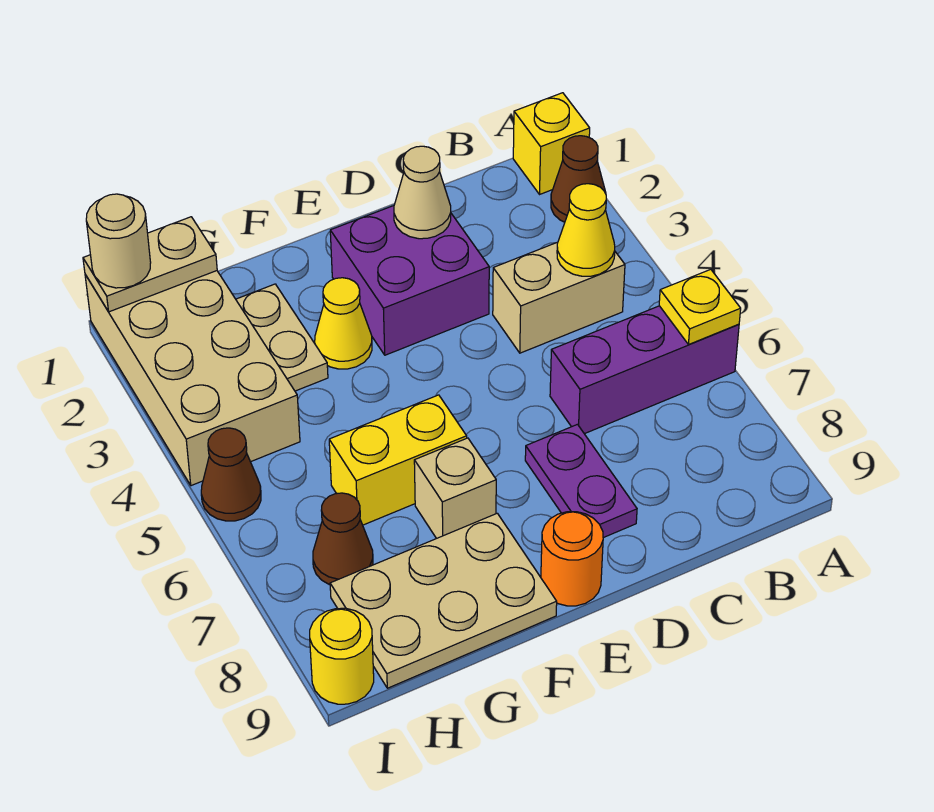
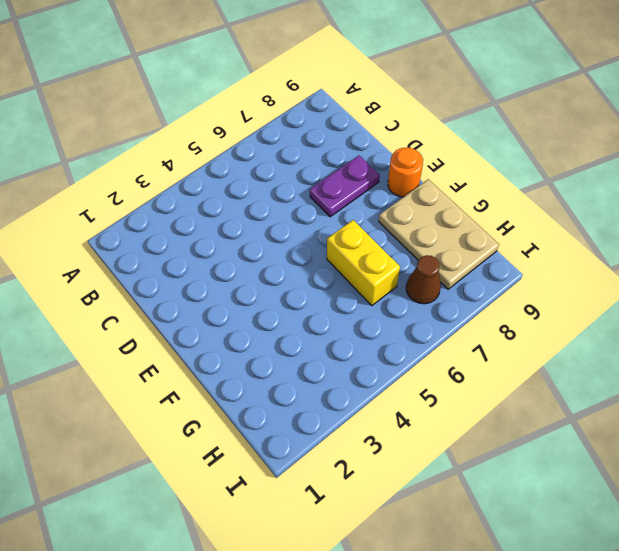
none -> yellow 1x1 brick [513,93,590,194]
none -> brown 1x1 cone [551,136,606,222]
none -> purple 1x3 brick [550,306,739,434]

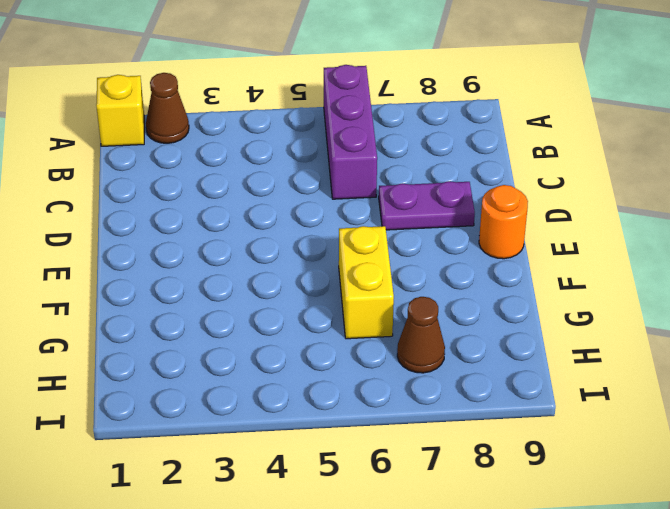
none -> tan 1x2 brick [493,242,625,353]
none -> purple 2x2 brick [330,206,489,355]
none -> yellow 1x1 cone [315,278,372,369]

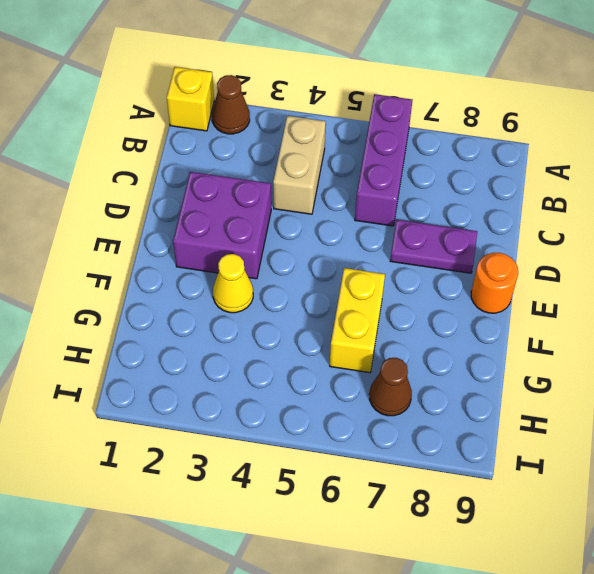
none -> tan 1x1 brick [414,438,496,538]
none -> tan 2x3 plate [330,513,557,688]
none -> tan 1x2 plate [236,284,328,391]

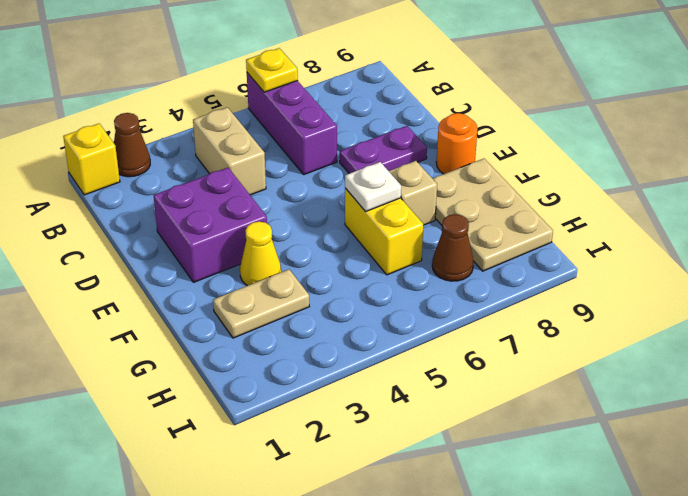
white 1x1 plate [345,162,401,212] -> none
none -> tan 2x4 brick [85,271,300,486]
none -> brown 1x1 cone [201,428,261,521]
none -> yellow 1x1 round brick [310,608,374,704]

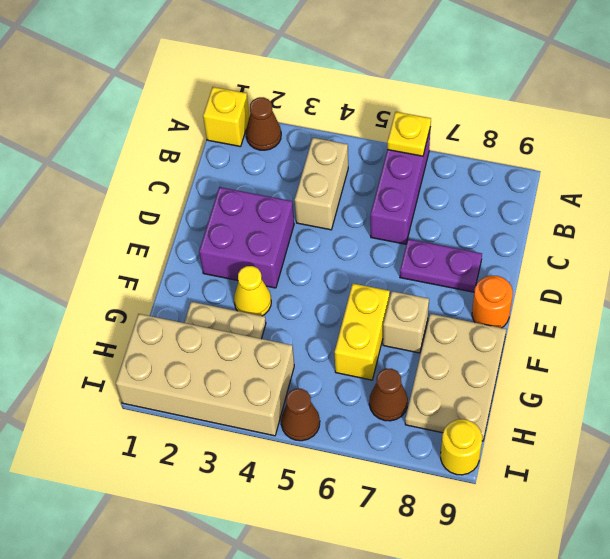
none -> yellow 1x1 cone [557,184,615,276]
none -> tan 1x1 cone [394,146,451,239]
none -> tan 1x2 plate [83,217,217,312]

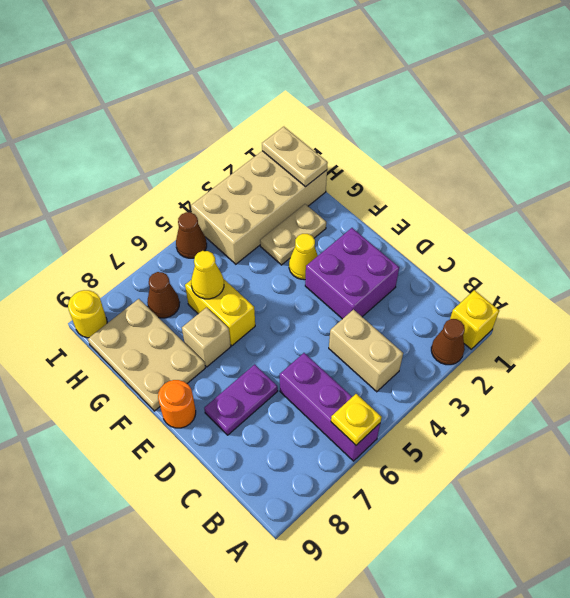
yellow 1x1 cone [191,251,224,299] -> yellow 1x1 cone moved to [557,184,615,276]
none -> tan 1x1 cone [394,146,451,239]
none -> tan 1x1 round brick [86,194,151,288]

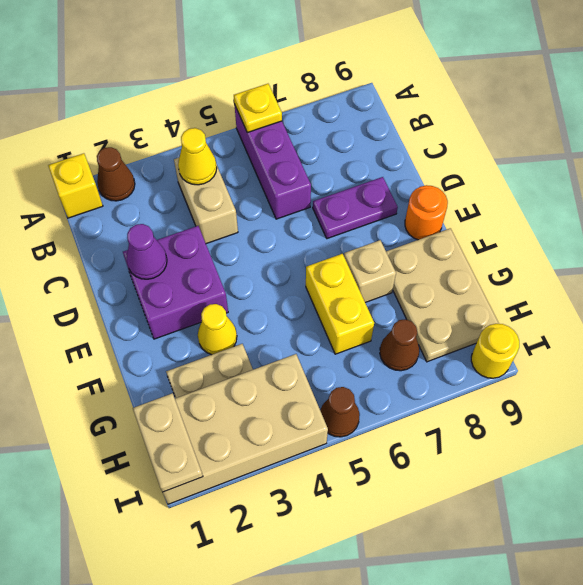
purple 1x1 cone [127,224,167,279] -> tan 1x1 cone [394,146,451,239]
none -> tan 1x1 round brick [86,194,151,288]

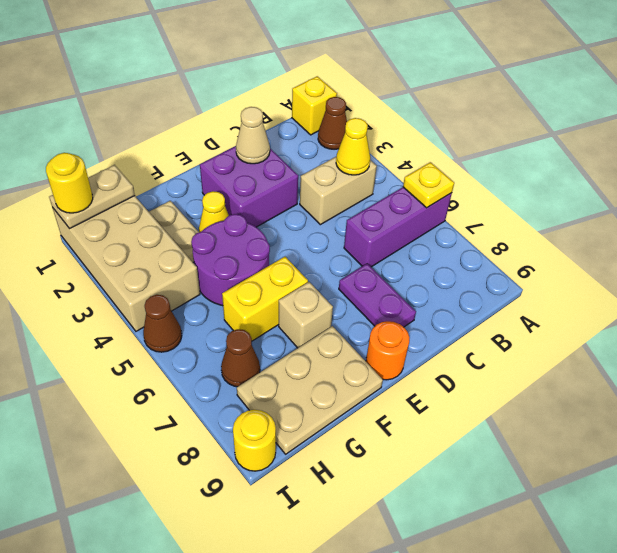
purple 2x2 round brick [191,214,270,306] -> none
yellow 1x1 round brick [46,153,93,213] -> tan 1x1 round brick [86,194,151,288]

